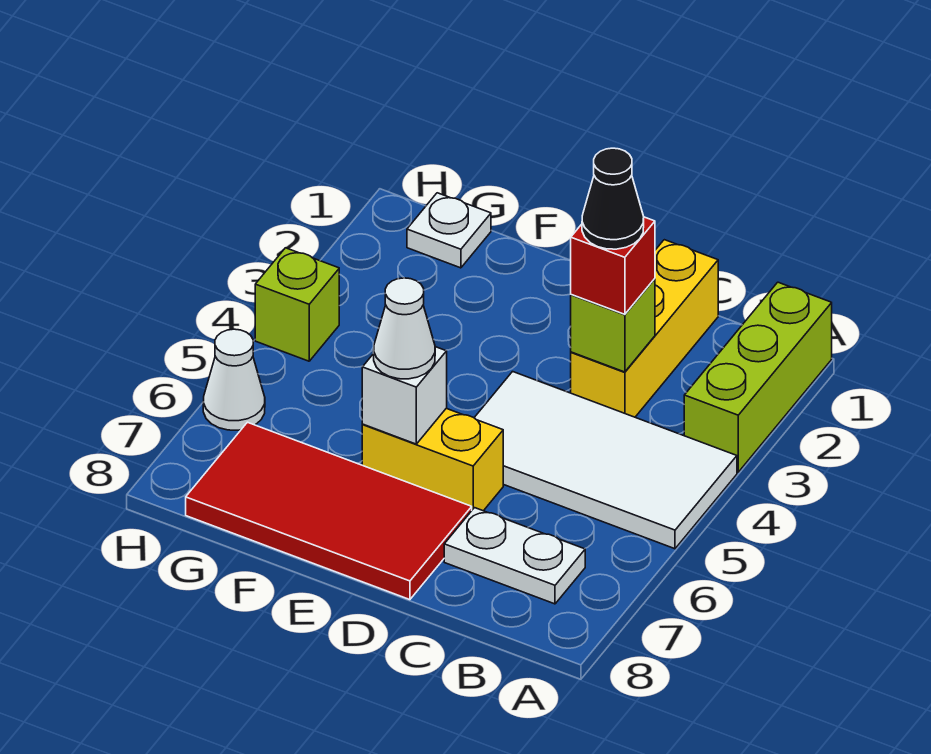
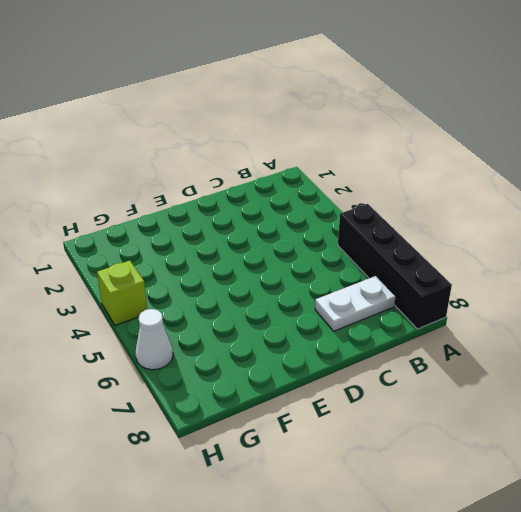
black 1x4 brick [338,204,452,329] -> white 2x4 tile [474,372,737,549]
none -> lime 1x3 brick [684,282,832,472]
none -> yellow 1x3 brick [571,240,718,417]
none -> yellow 1x2 brick [362,408,503,511]

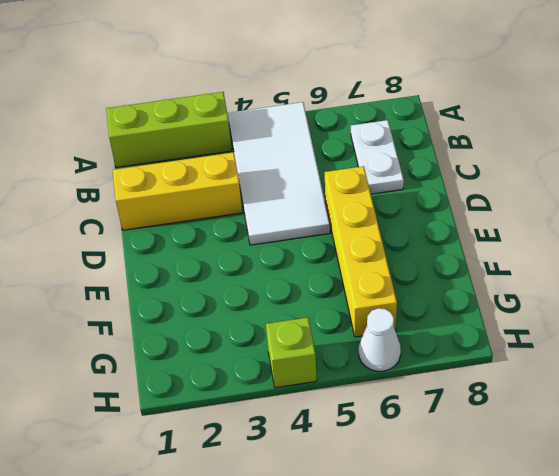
yellow 1x4 brick [325,166,397,337] -> yellow 1x2 brick [362,408,503,511]
none -> red 2x4 tile [186,422,472,600]
none -> white 1x1 plate [407,193,491,268]
none -> lime 1x1 brick [571,279,655,372]

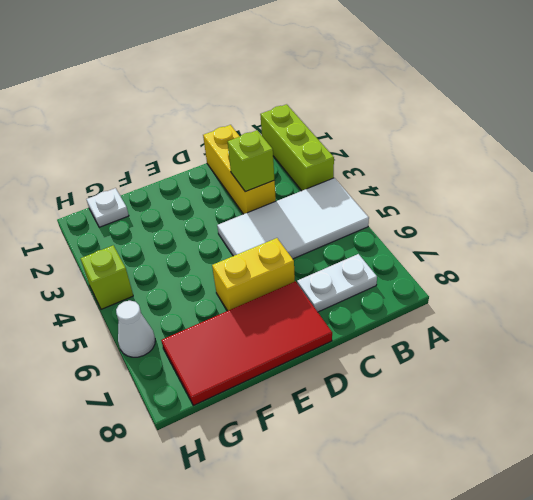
none -> white 1x1 brick [362,347,447,444]
none -> red 1x1 brick [571,217,655,314]
none -> white 1x1 cone [373,278,435,379]

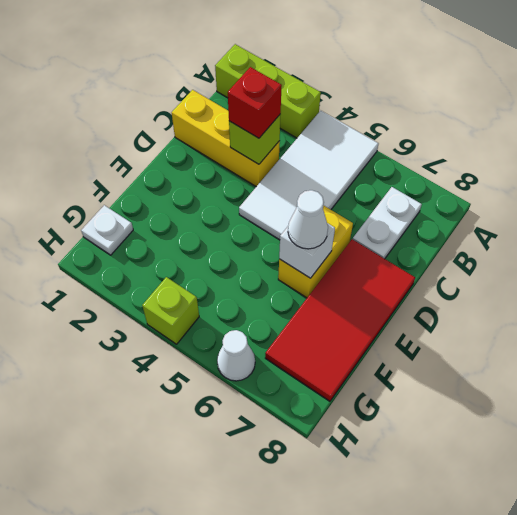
none -> black 1x1 cone [582,148,644,249]

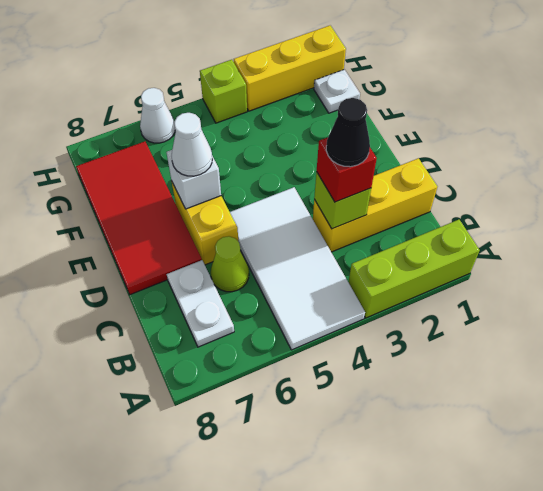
lime 1x1 cone [211,236,249,292] -> none
yellow 1x3 brick [234,26,346,111] -> none

